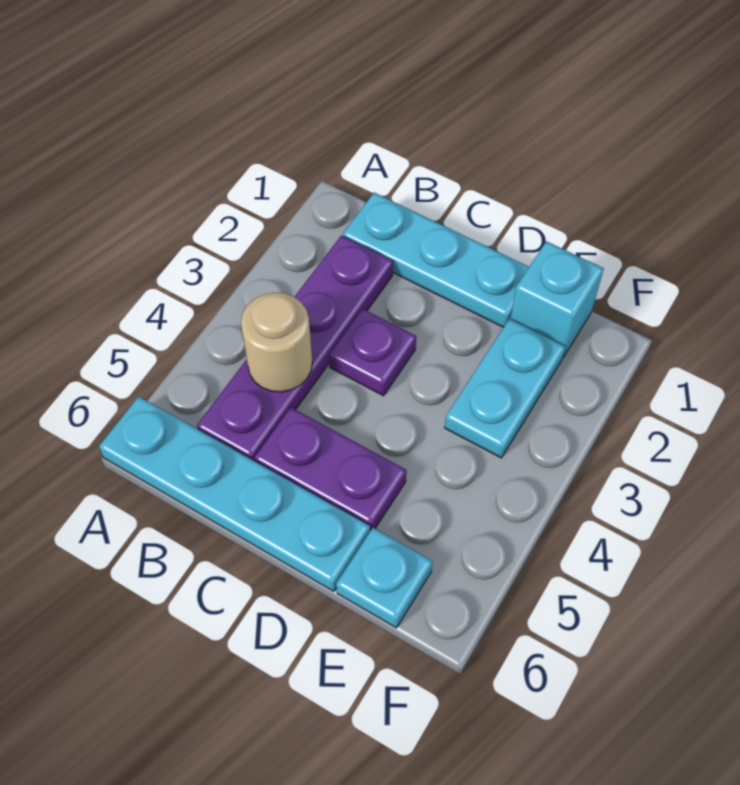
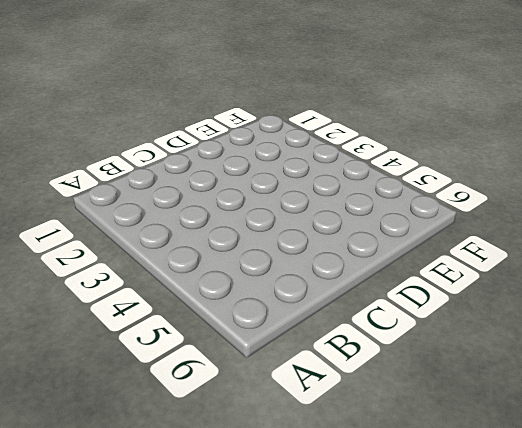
none -> cyan 1x4 plate [99,396,370,591]
none -> cyan 1x3 plate [343,193,529,327]

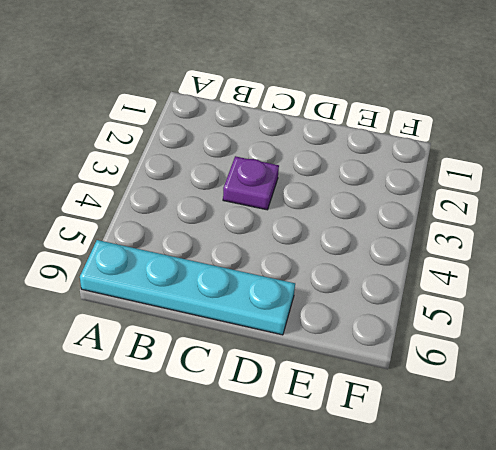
none -> cyan 1x3 plate [343,193,529,327]
none -> purple 1x4 plate [197,236,393,461]

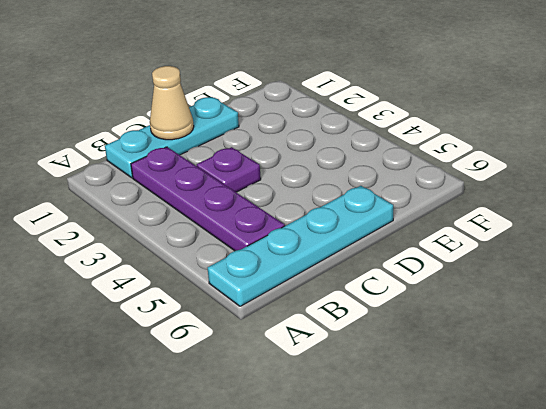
tan 1x1 cone [150,66,194,140] -> none
none -> purple 1x2 plate [254,408,406,531]
none -> cyan 1x1 brick [511,241,604,357]

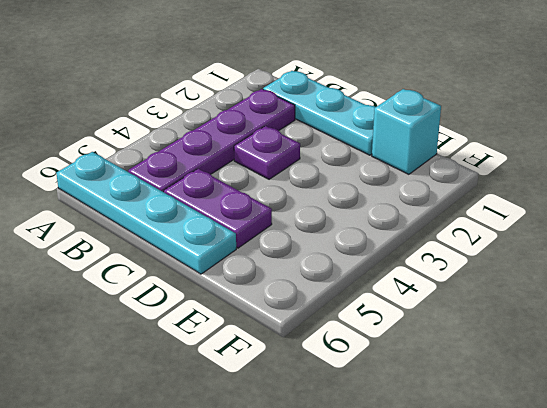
none -> cyan 1x2 plate [445,319,566,458]
none -> cyan 1x1 plate [336,528,433,628]

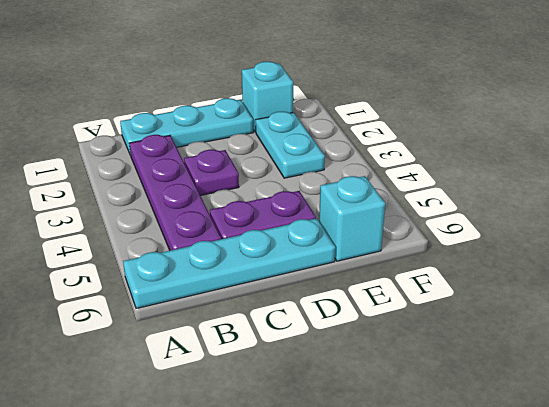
cyan 1x1 brick [319,176,385,261] -> cyan 1x1 plate [336,528,433,628]
none -> tan 1x1 round brick [241,293,312,392]

